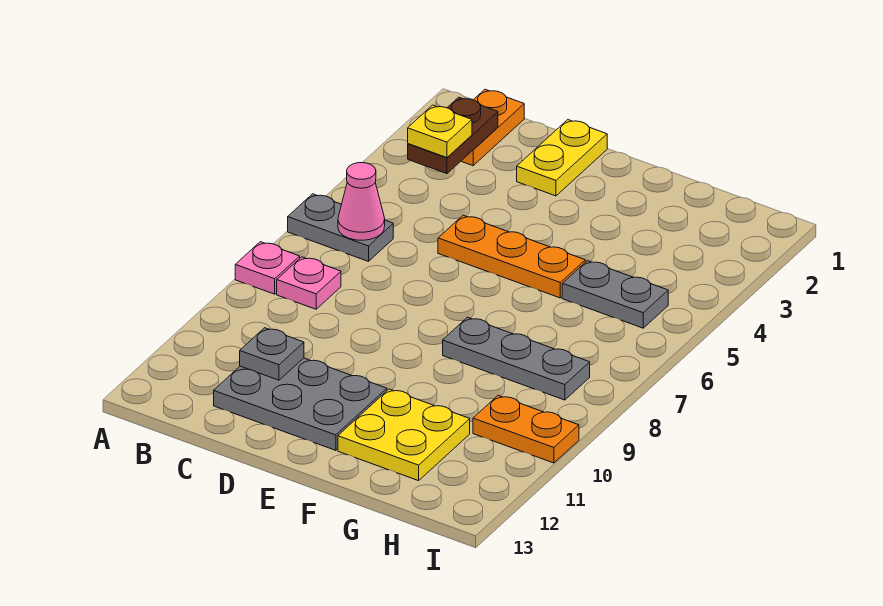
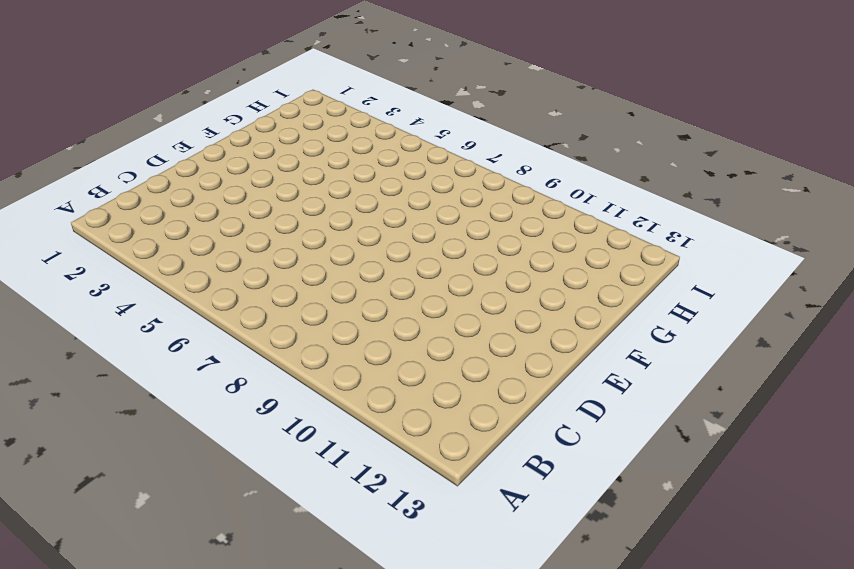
none -> grey 1x2 plate [288,194,393,261]
none -> pink 1x1 plate [235,242,300,294]
none -> orange 1x2 plate [461,89,524,166]

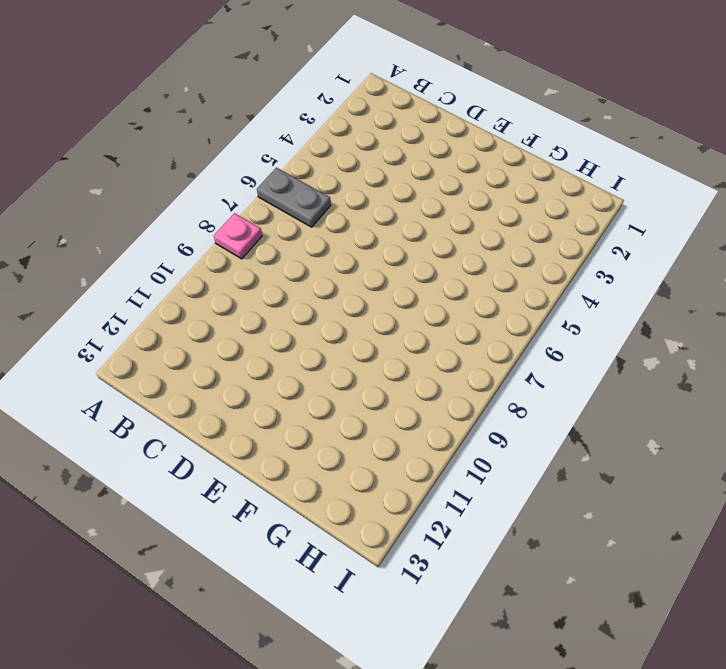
none -> orange 1x2 plate [461,89,524,166]
none -> pink 1x1 plate [277,257,341,309]
none -> grey 2x3 plate [214,358,387,450]

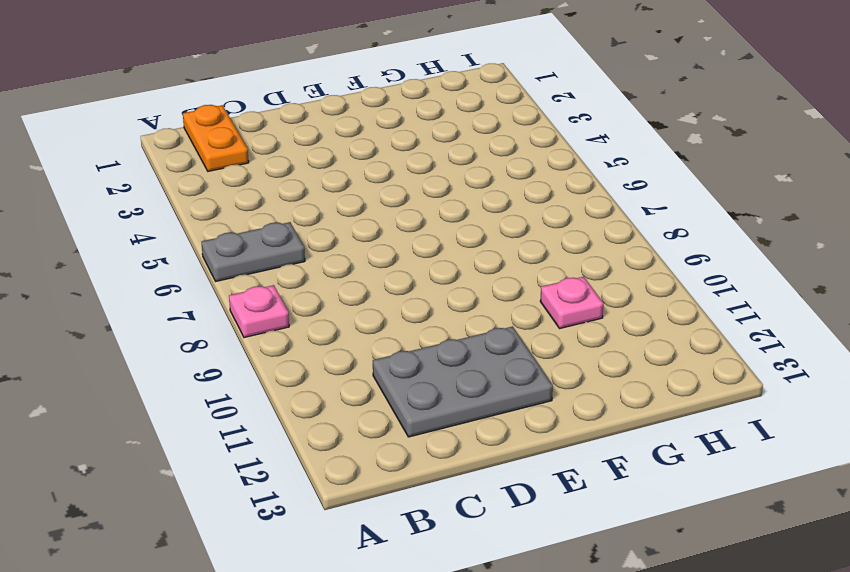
pink 1x1 plate [540,277,603,329] -> pink 1x1 plate moved to [277,257,341,309]
none -> yellow 1x2 plate [517,120,607,196]
none -> orange 1x3 plate [438,215,585,298]
none -> grey 1x3 plate [443,317,590,400]

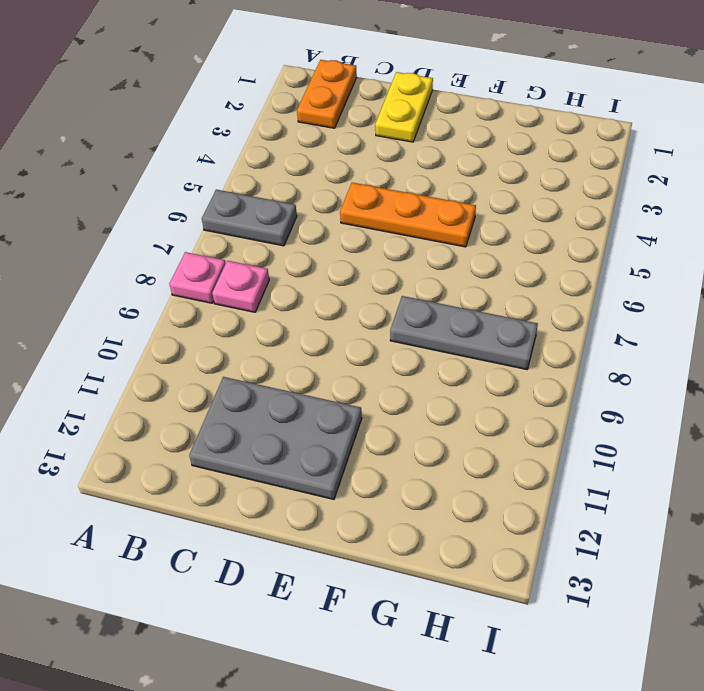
none -> yellow 2x2 plate [338,389,470,481]
none -> grey 1x2 plate [562,261,668,328]
none -> orange 1x2 plate [473,396,579,463]

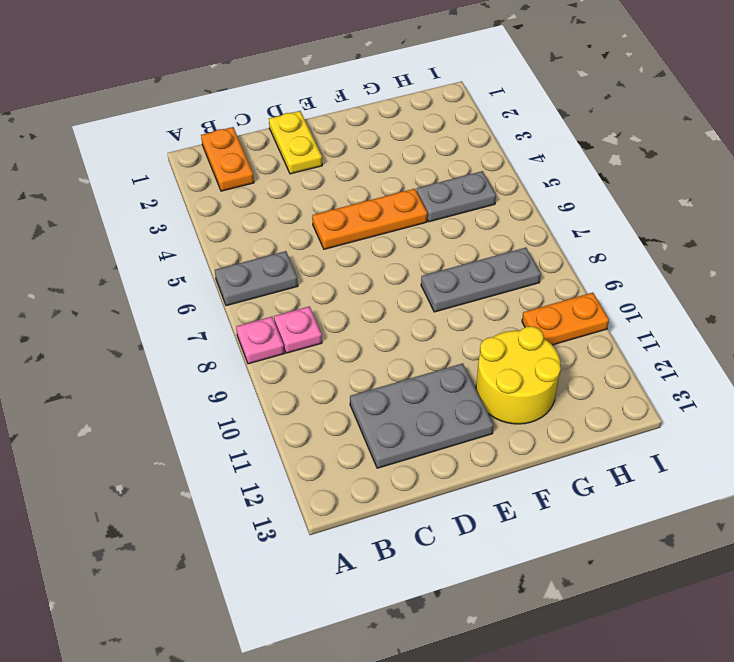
yellow 2x2 round brick [476,326,561,424] -> yellow 2x2 plate [338,389,470,481]
none -> brown 1x2 plate [408,97,498,174]
none -> pink 1x1 cone [338,163,385,240]
none -> grey 1x1 plate [240,328,304,380]

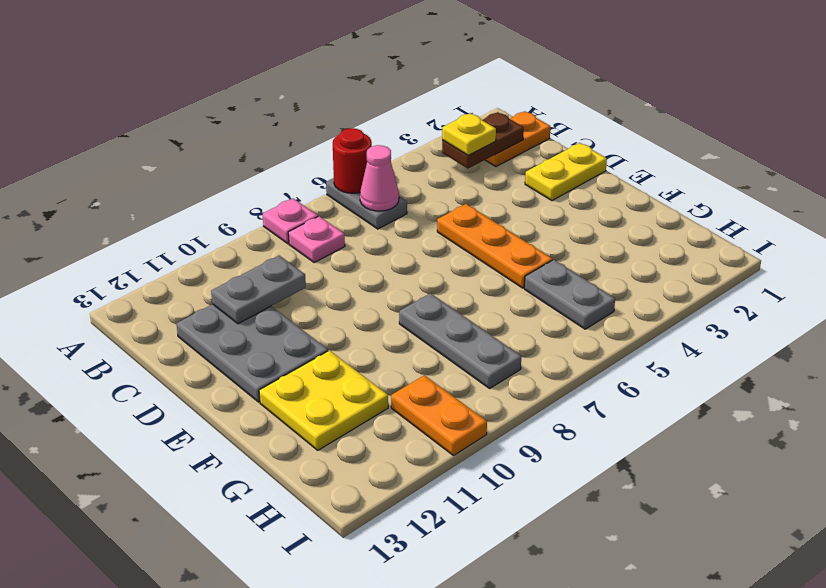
red 1x1 round brick [333,128,372,193] -> none
grey 1x2 plate [211,256,306,324] -> grey 1x1 plate [240,328,304,380]

